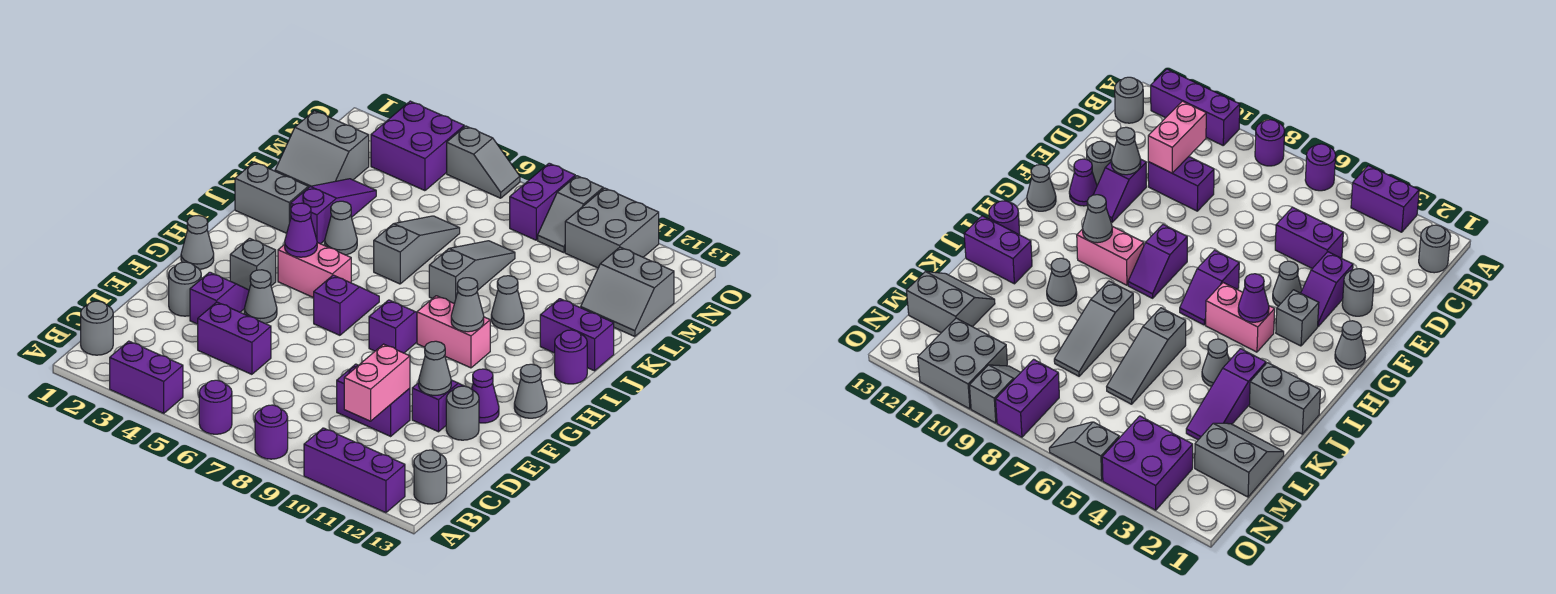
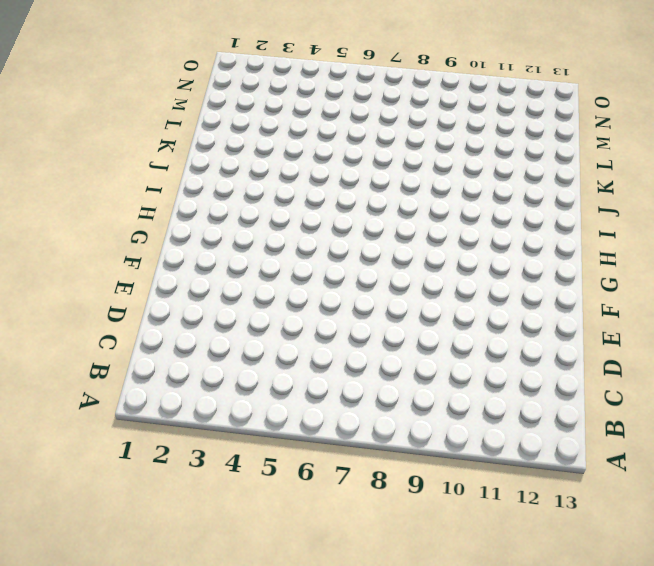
none -> purple 1x2 brick [110,341,183,413]
none -> purple 1x1 round brick [199,380,232,434]
none -> purple 1x1 round brick [255,405,288,459]
none -> purple 1x3 brick [304,428,405,513]

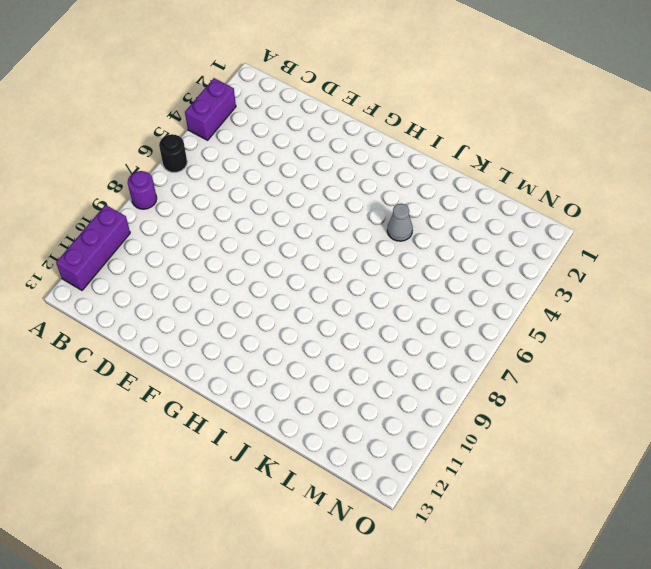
black 1x1 round brick [159,134,187,172] -> purple 1x1 round brick [199,380,232,434]
none -> grey 1x1 round brick [81,301,113,355]
none -> grey 1x1 round brick [414,450,447,504]
none -> purple 1x2 brick [198,302,271,374]
none -> purple 1x2 brick [337,364,410,436]

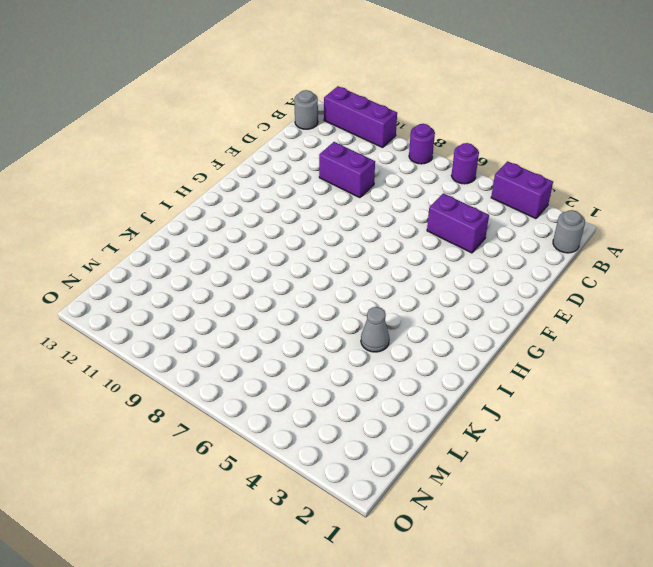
none -> grey 1x1 round brick [169,262,201,316]
none -> purple 1x2 slope [190,272,249,324]
none -> purple 1x2 slope [412,380,463,432]
none -> grey 1x1 round brick [446,386,479,440]

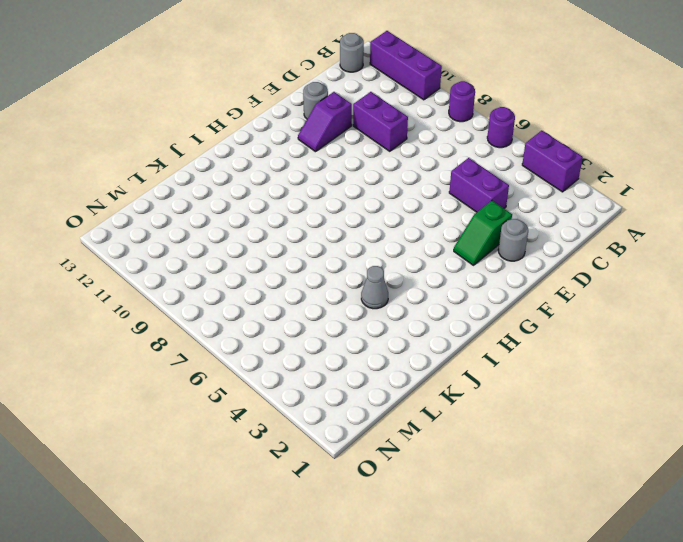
green 1x2 slope [454,201,512,265] -> purple 1x2 slope [190,272,249,324]
none -> grey 1x1 round brick [81,301,113,355]
none -> grey 1x1 cone [244,270,277,323]
none -> purple 1x1 cone [472,369,499,423]
none -> grey 1x1 cone [181,215,214,269]

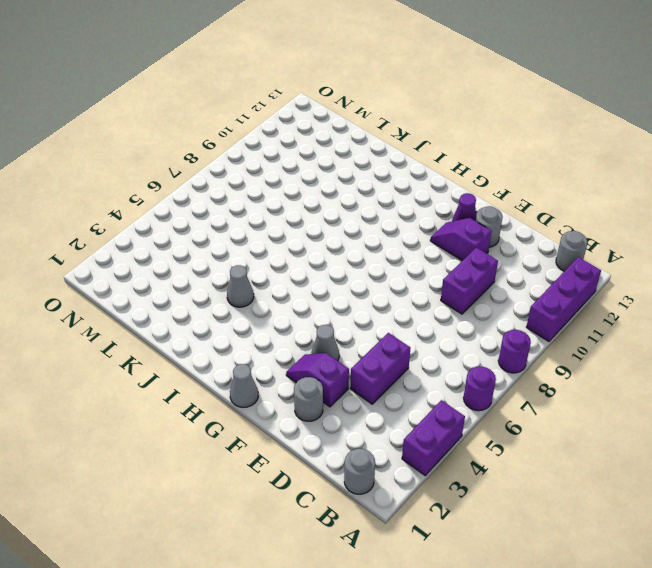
none -> grey 1x1 brick [230,238,276,290]
none -> purple 1x2 slope [314,275,379,335]
none -> purple 1x2 slope [369,300,417,353]
none -> grey 1x1 cone [514,364,547,418]

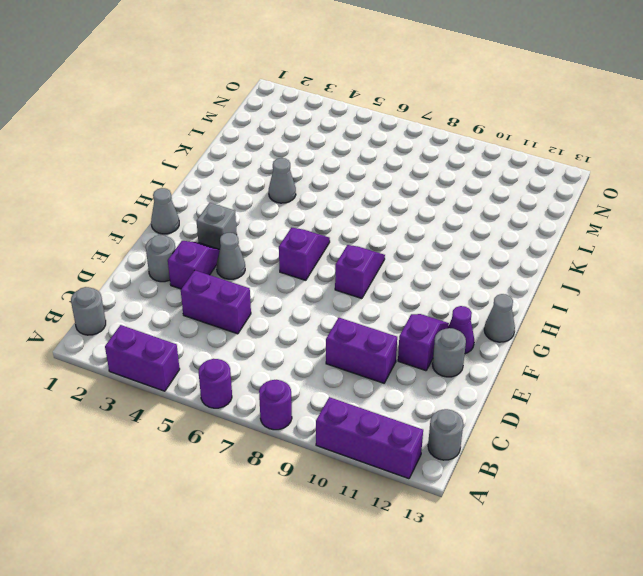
none -> pink 1x2 brick [278,243,351,298]
none -> pink 1x2 brick [417,296,490,368]
none -> purple 1x1 round brick [555,330,587,384]
none -> grey 1x2 brick [235,162,308,233]

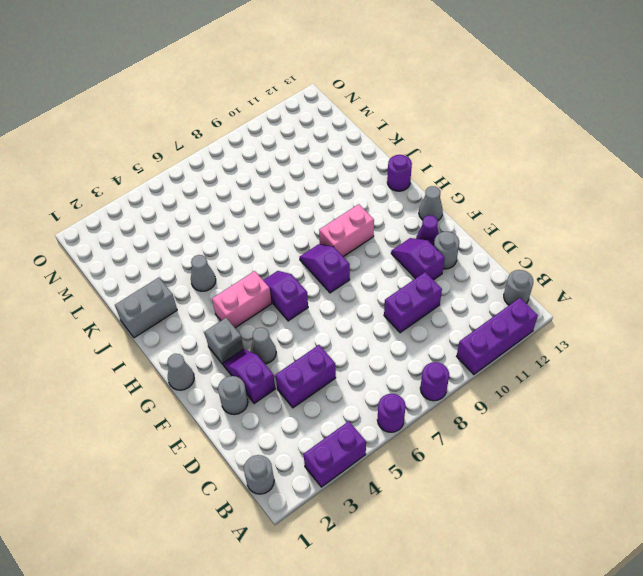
none -> purple 1x3 slope [291,179,376,244]
none -> grey 1x3 slope [374,216,460,284]
none -> grey 1x3 slope [429,241,515,304]
none -> grey 1x1 cone [491,276,524,330]

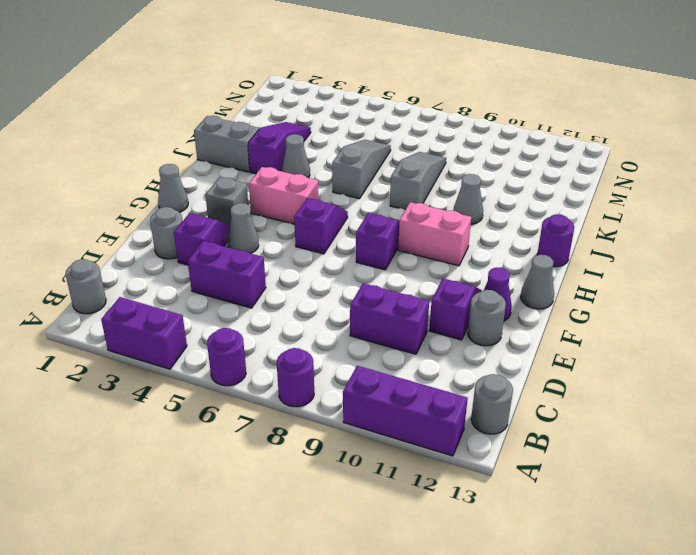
none -> purple 1x2 brick [540,299,614,371]
none -> grey 2x2 slope [275,111,369,188]
none -> grey 2x2 slope [581,247,674,337]
none -> purple 2x2 brick [371,101,464,191]

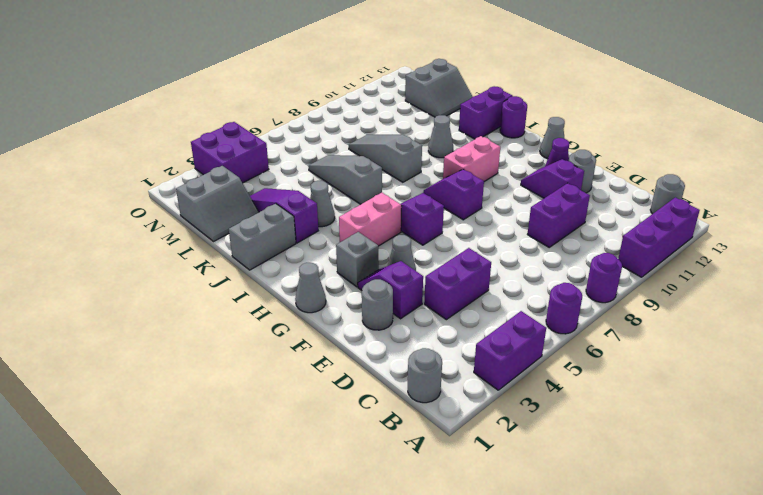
none -> purple 1x2 brick [510,163,575,240]
none -> grey 1x2 slope [538,176,603,253]
none -> grey 2x2 brick [565,188,659,268]
none -> grey 1x2 slope [447,126,520,198]

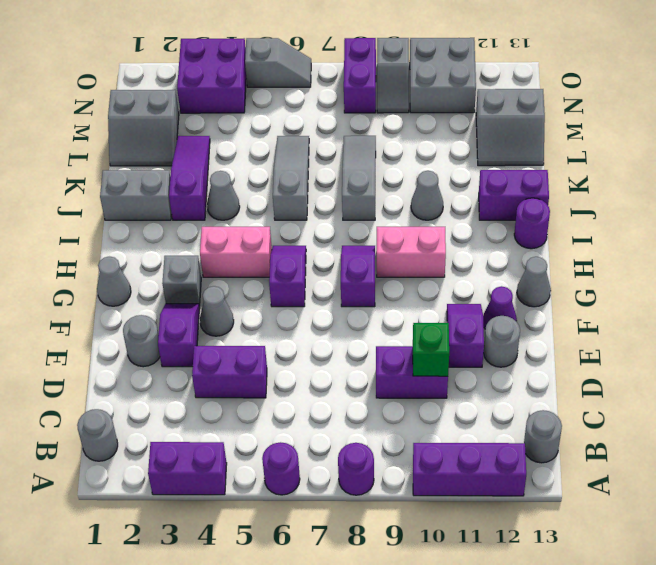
green 1x1 brick [413,323,449,376] -> pink 1x2 brick [344,344,410,421]
none -> grey 1x1 cone [419,341,451,395]
none -> purple 1x1 cone [285,203,317,257]
none -> grey 1x1 cone [451,278,484,332]

